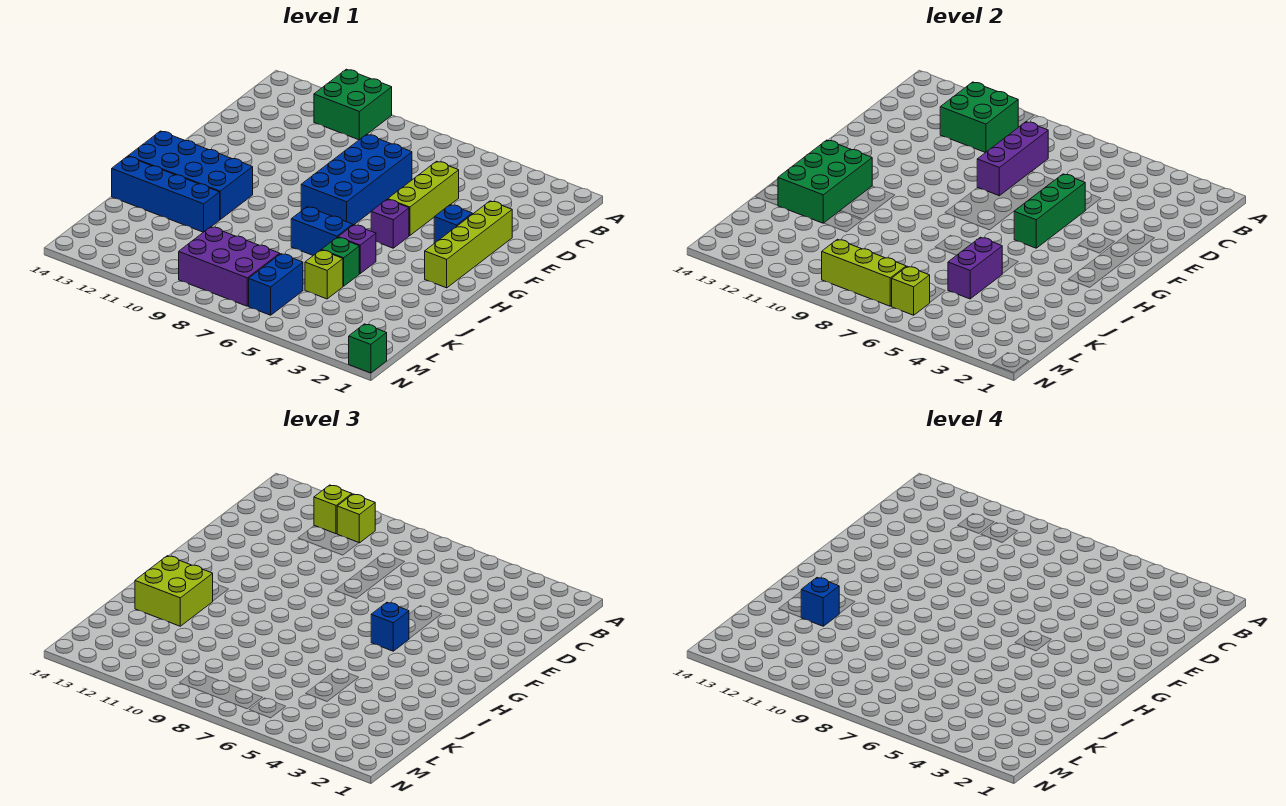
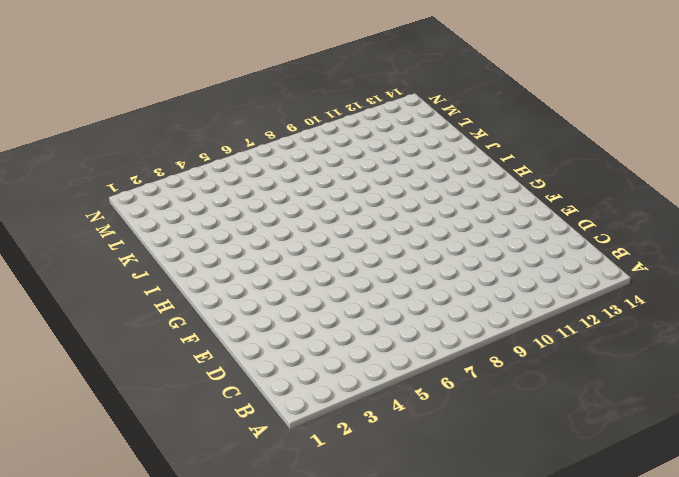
none -> green 2x2 brick [314,69,392,140]
none -> lime 1x3 brick [388,161,459,236]
none -> blue 2x4 brick [301,134,412,225]

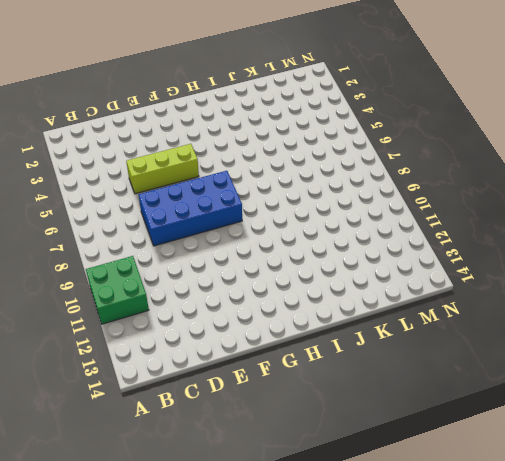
none -> lime 1x4 brick [425,201,512,288]
none -> blue 1x1 brick [434,205,472,243]
none -> purple 1x1 brick [371,199,409,248]

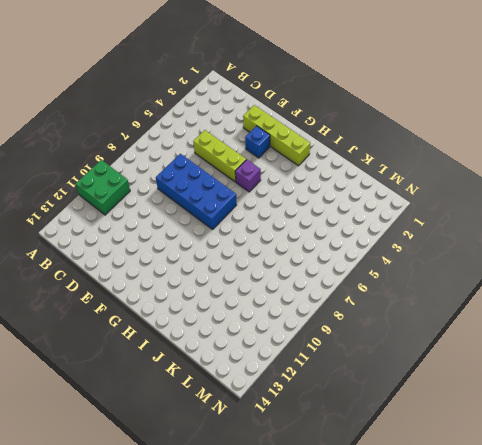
none -> blue 2x4 brick [128,131,253,219]
none -> purple 1x1 brick [338,225,376,273]
none -> blue 1x2 brick [291,207,353,255]

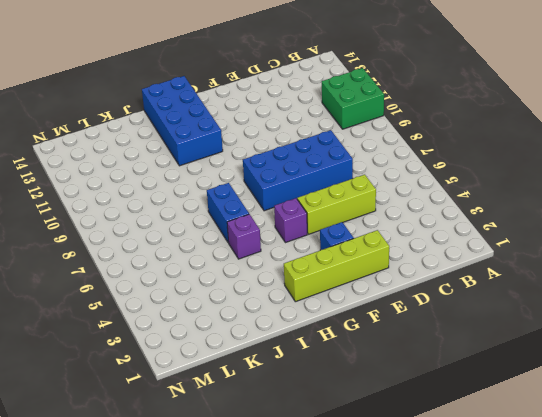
none -> green 1x1 brick [322,237,359,286]
none -> blue 1x4 brick [112,156,220,232]
none -> lime 1x1 brick [305,250,343,299]

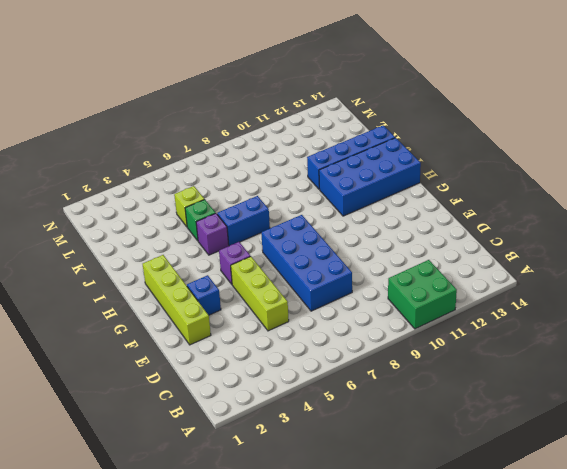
none -> blue 1x2 brick [249,254,303,315]
none -> purple 2x3 brick [179,227,280,306]
none -> green 1x1 brick [349,324,387,373]

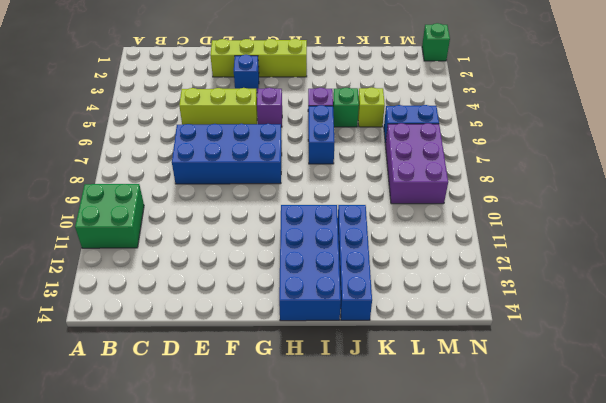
none -> green 2x2 brick [940,82,1018,153]
none -> purple 1x3 brick [977,122,1048,196]
none -> green 1x3 brick [1014,174,1085,248]

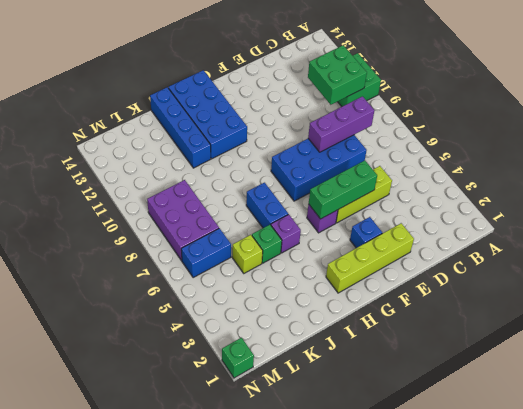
none -> green 2x3 brick [778,140,872,223]
none -> purple 1x2 brick [948,237,1002,299]
none -> lime 1x1 brick [892,266,930,315]

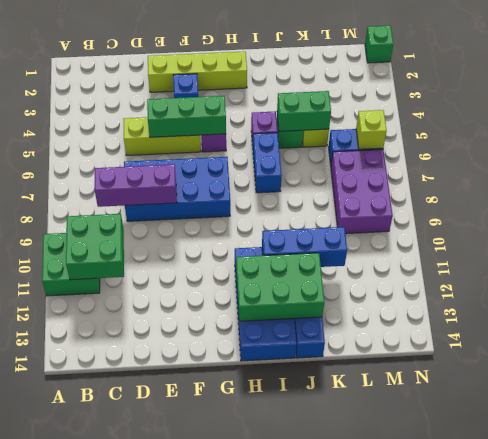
blue 1x3 brick [262,227,347,267] -> none
green 1x2 brick [277,91,331,131] -> purple 1x2 brick [948,237,1002,299]
none -> lime 1x3 brick [822,239,906,306]
none -> lime 1x1 brick [337,494,375,543]
none -> lime 1x1 brick [314,485,352,534]

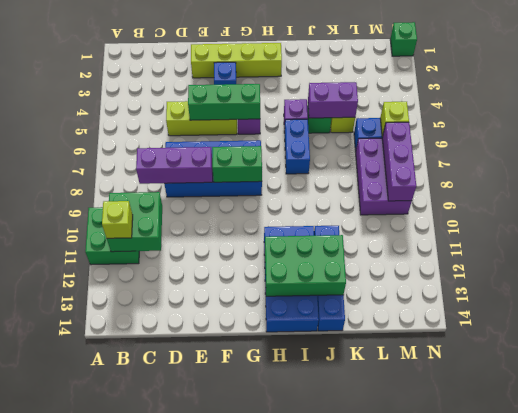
green 1x2 brick [212,146,262,182] -> none
purple 1x3 brick [382,122,416,201] -> lime 1x3 brick [822,239,906,306]
none -> lime 1x1 brick [337,494,375,543]
none -> blue 1x1 brick [371,602,409,651]
none -> lime 2x2 brick [135,556,213,626]

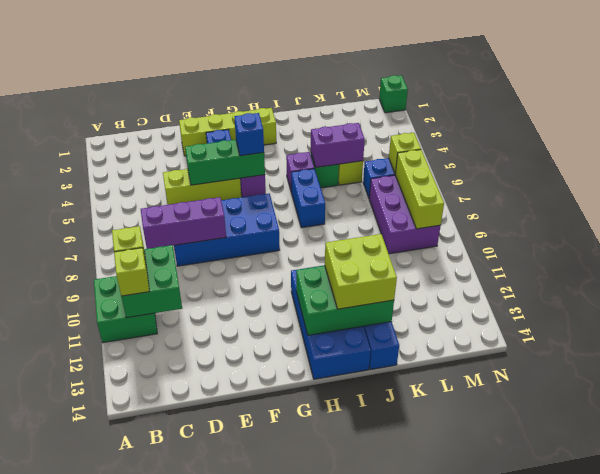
none -> blue 1x1 brick [801,578,839,626]

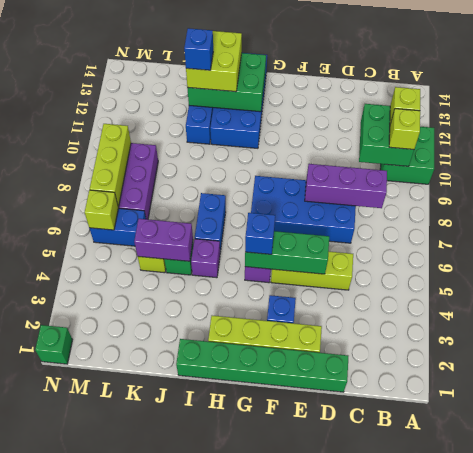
green 1x6 brick [176,339,348,392] -> none

